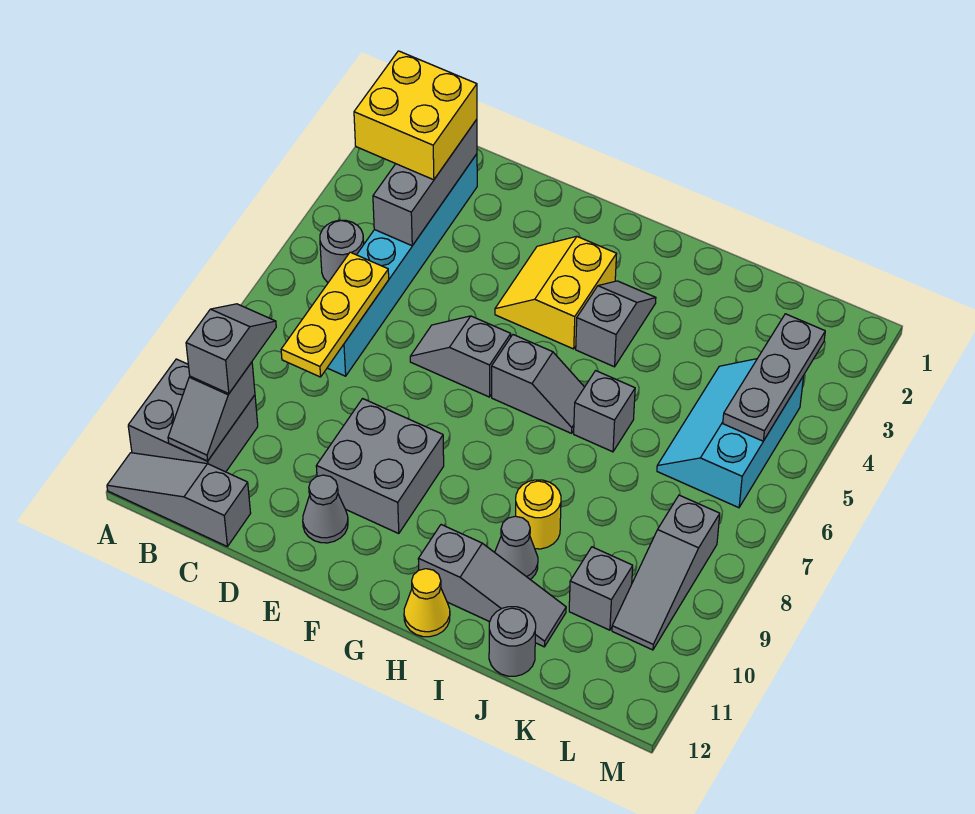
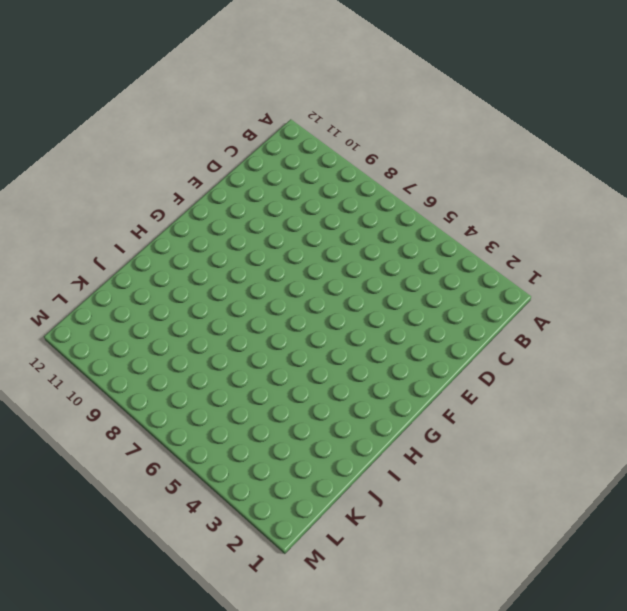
none -> grey 2x2 brick [128,359,258,472]
none -> grey 1x3 slope [107,453,251,546]
none -> grey 1x1 round brick [320,220,364,282]

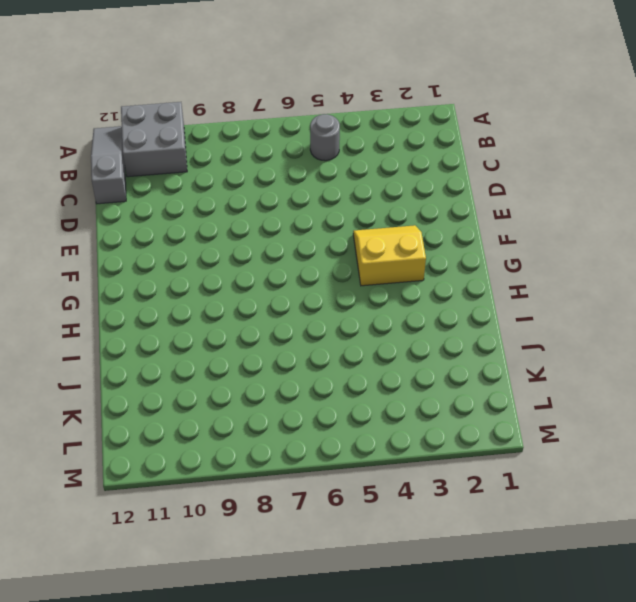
none -> cyan 1x6 brick [327,154,477,376]
none -> grey 1x2 slope [410,316,511,397]
none -> grey 2x2 brick [316,399,444,534]

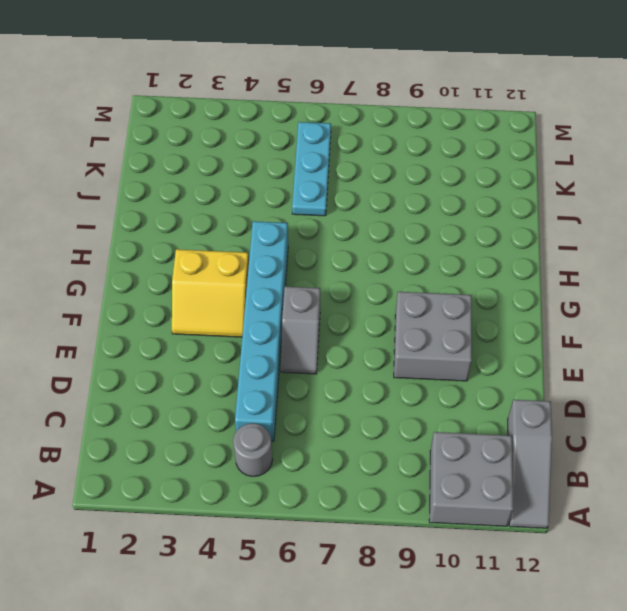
cyan 1x6 brick [235,221,288,441] -> cyan 1x6 brick turned to [327,154,477,376]
cyan 1x3 plate [292,122,331,216] -> cyan 2x3 slope [657,359,804,508]
none -> grey 1x1 cone [303,475,348,543]
none -> grey 1x2 slope [492,335,584,433]
none -> grey 1x2 slope [576,281,656,367]

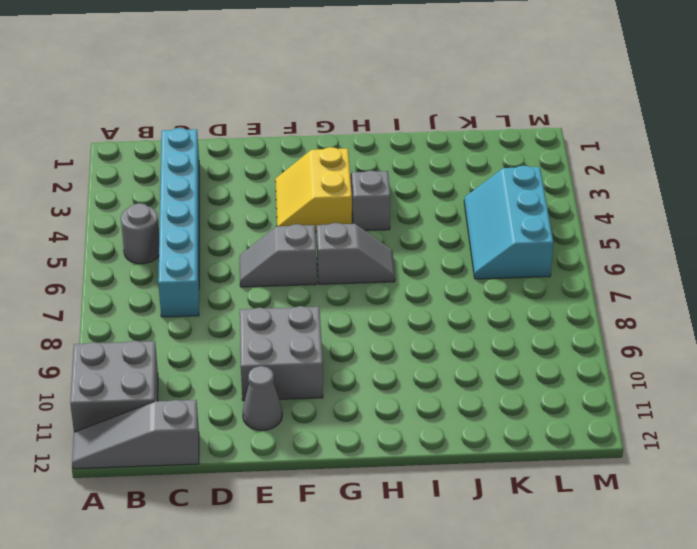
none -> grey 1x3 slope [418,525,566,647]
none -> yellow 1x1 cone [404,569,450,637]
none -> grey 1x1 brick [574,371,635,452]

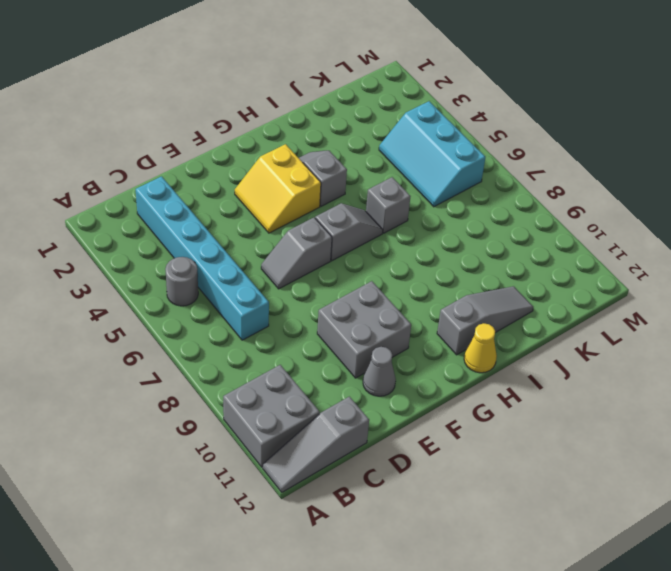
none -> yellow 1x1 round brick [516,480,561,549]
none -> grey 1x1 cone [495,516,538,580]
none -> grey 1x1 round brick [489,607,536,676]

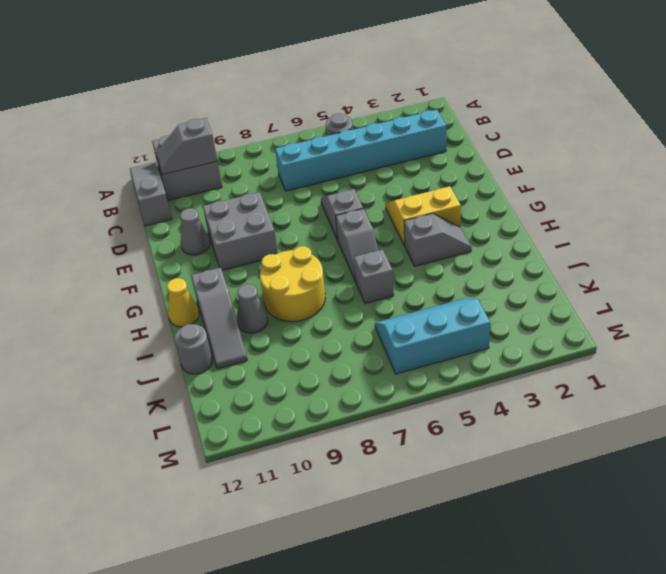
yellow 2x2 round brick [260,246,325,322] -> yellow 1x1 round brick [516,480,561,549]
none -> grey 1x1 brick [569,547,633,630]
none -> grey 1x3 slope [612,495,720,650]
none -> grey 1x3 brick [373,119,477,246]

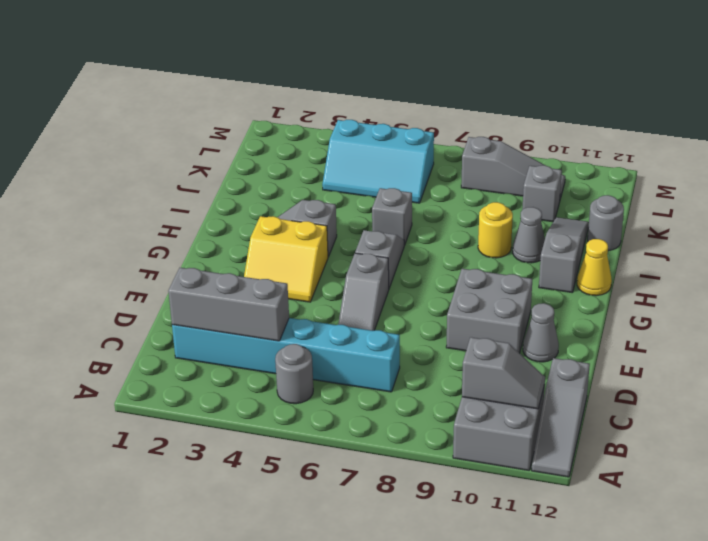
none -> yellow 1x3 plate [281,252,389,377]
none -> grey 1x3 plate [723,314,825,441]
none -> yellow 2x2 brick [354,51,477,180]

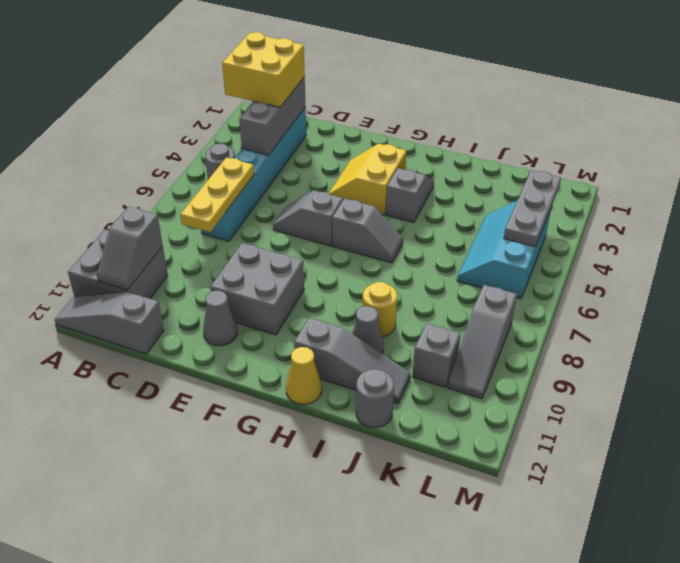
none -> grey 1x1 brick [574,371,635,452]
none -> grey 1x2 slope [186,304,276,394]

